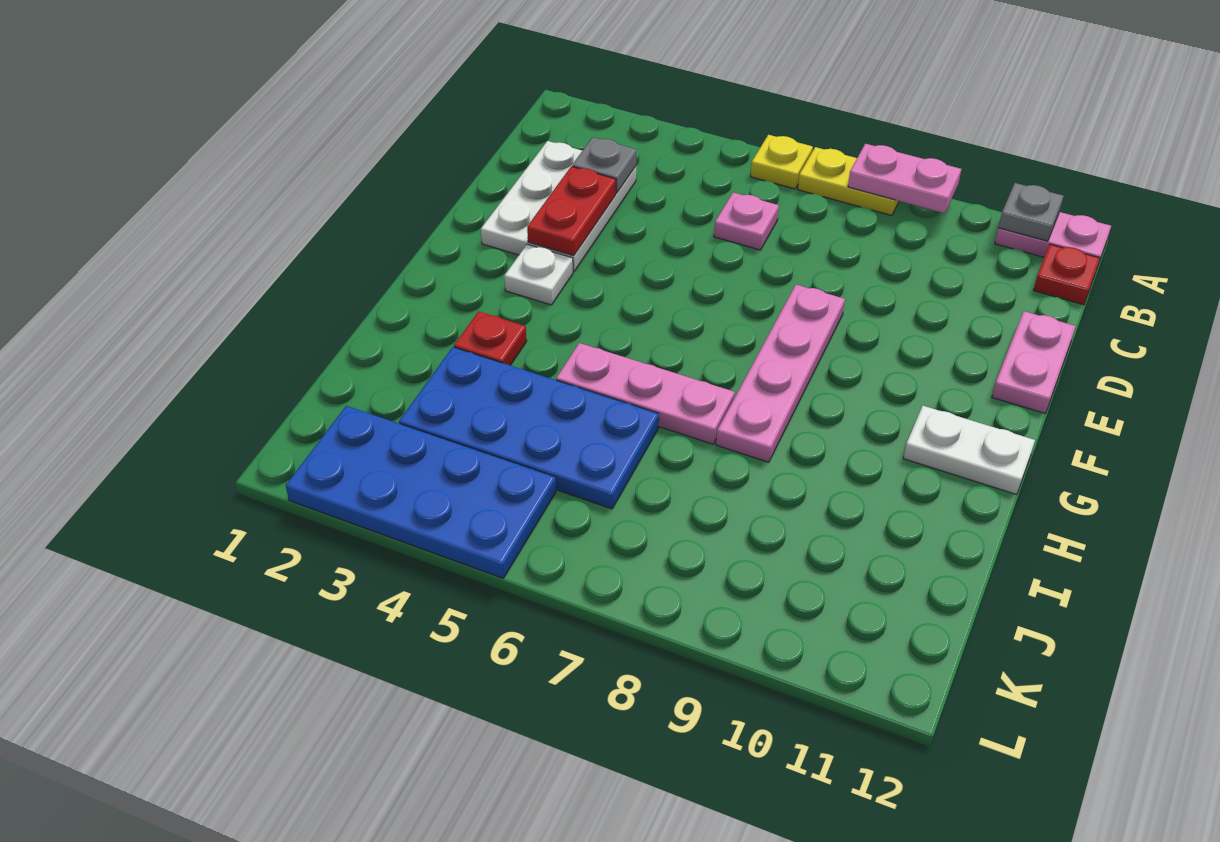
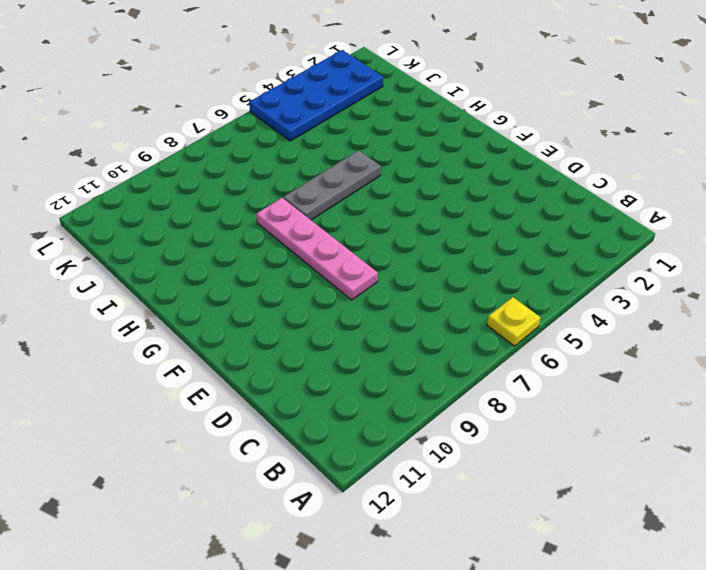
grey 1x3 plate [283,150,381,220] -> pink 1x3 plate [556,343,735,444]
none -> yellow 1x2 plate [798,147,899,216]
none -> pink 1x2 plate [995,212,1111,264]
none -> red 1x1 plate [1034,244,1100,305]

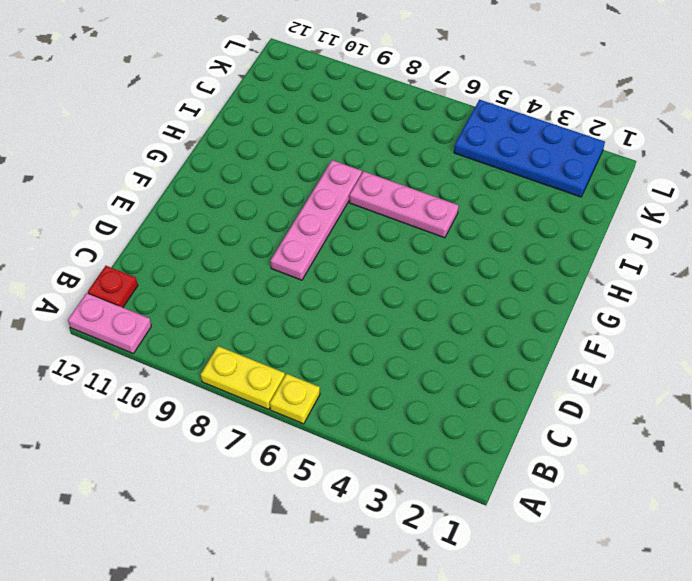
none -> white 2x3 plate [481,141,636,272]
none -> pink 1x1 plate [714,193,779,250]
none -> pink 1x2 plate [992,311,1076,413]

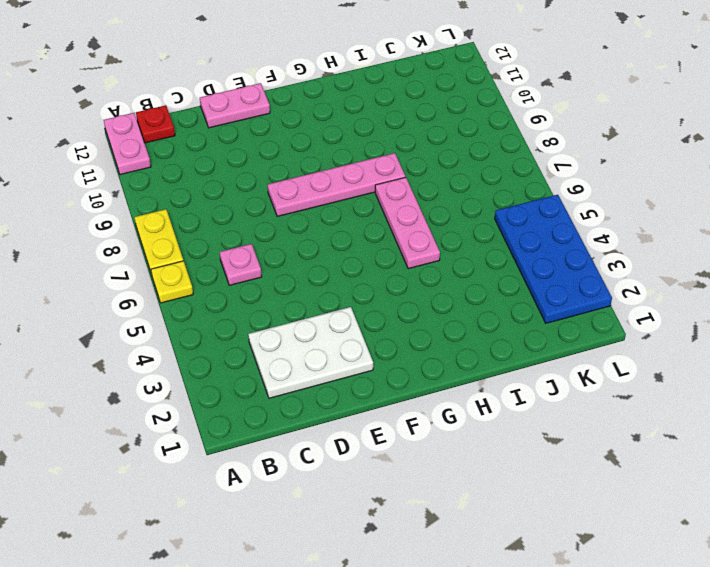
none -> white 1x1 plate [504,244,573,305]
none -> white 1x2 plate [903,406,1035,495]
none -> red 1x1 plate [454,311,527,365]

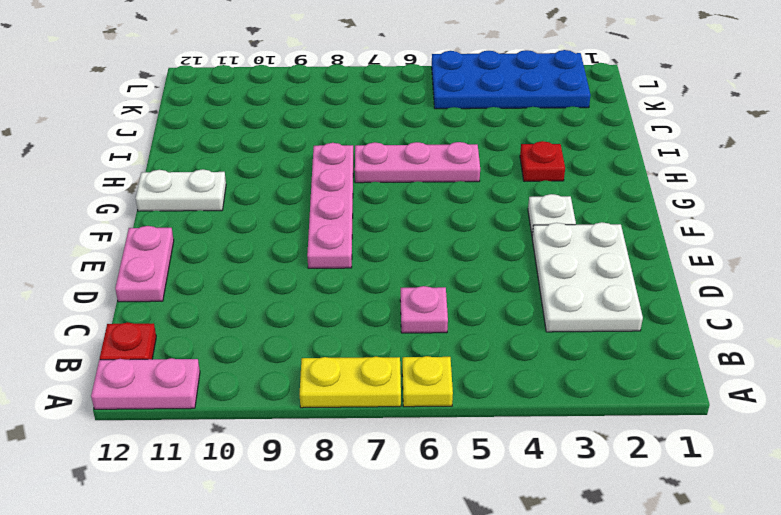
none -> blue 2x4 plate [399,347,659,509]
none -> pink 1x2 plate [848,144,961,213]
none -> grey 1x1 plate [998,183,1063,241]

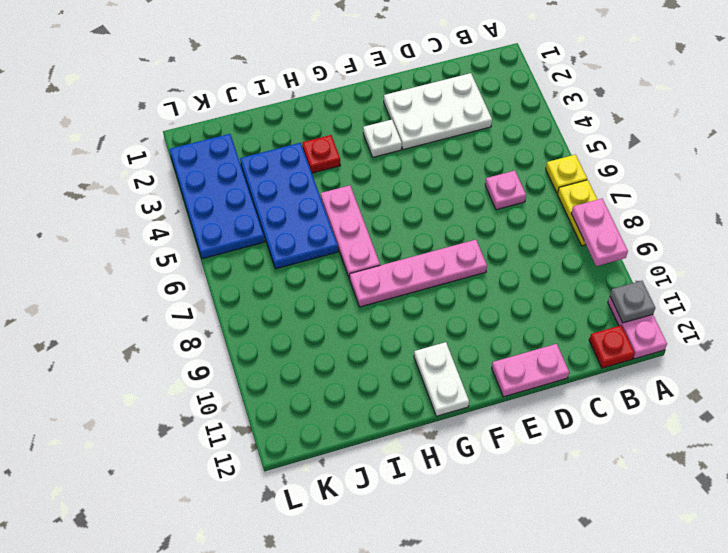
none -> grey 1x1 plate [572,137,637,193]
none -> red 1x2 plate [527,166,616,256]

